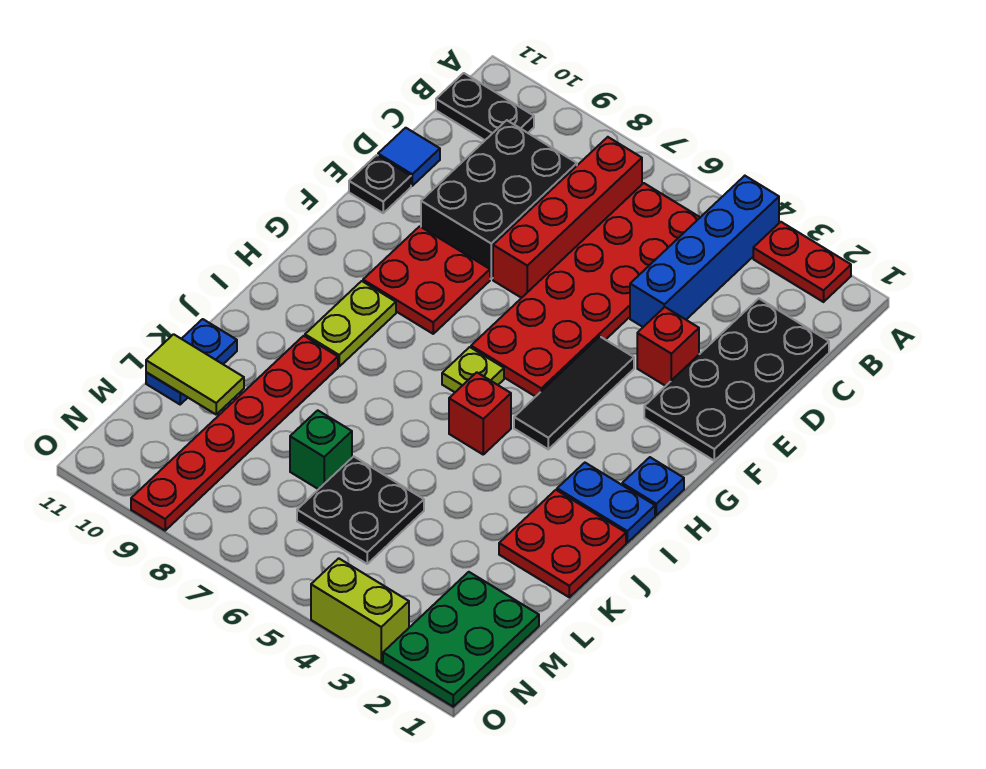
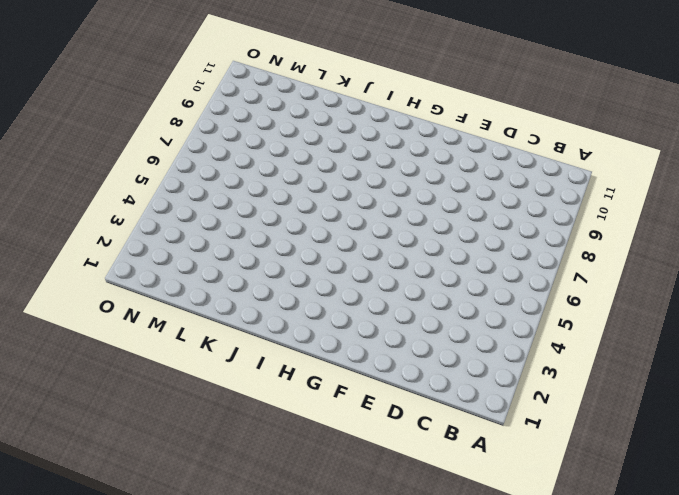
none -> red 1x2 plate [753,222,851,302]
none -> blue 1x4 brick [630,176,779,327]
none -> red 2x6 plate [471,183,700,397]

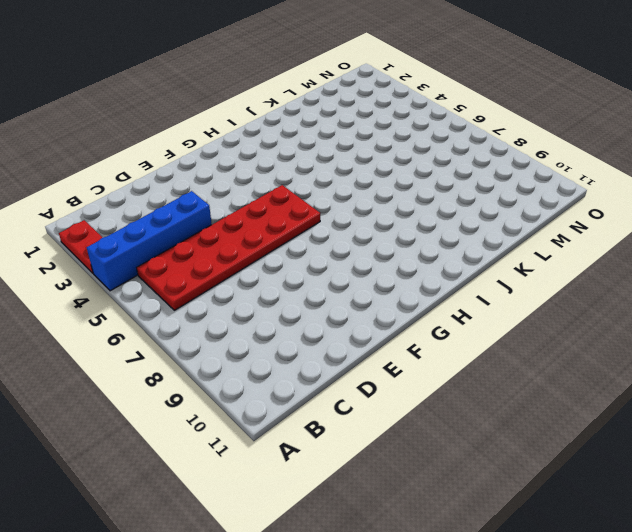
none -> red 1x4 brick [493,137,642,298]
none -> black 1x2 plate [436,73,534,140]
none -> black 2x4 plate [644,299,829,461]

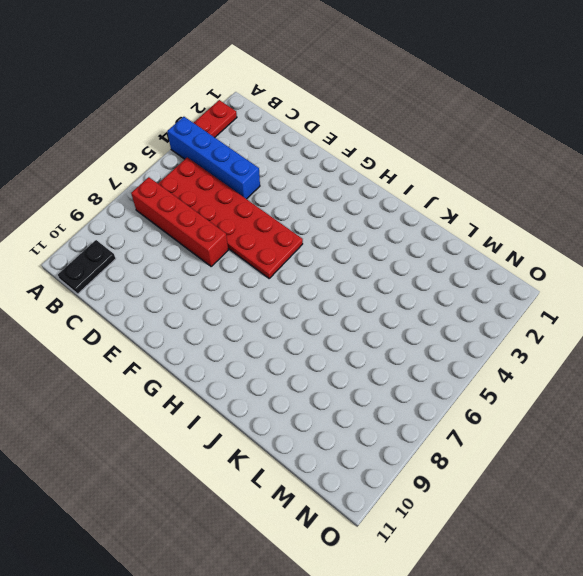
none -> black 2x4 plate [644,299,829,461]
none -> black 2x3 brick [421,120,577,279]
none -> blue 1x1 tile [378,128,440,186]

